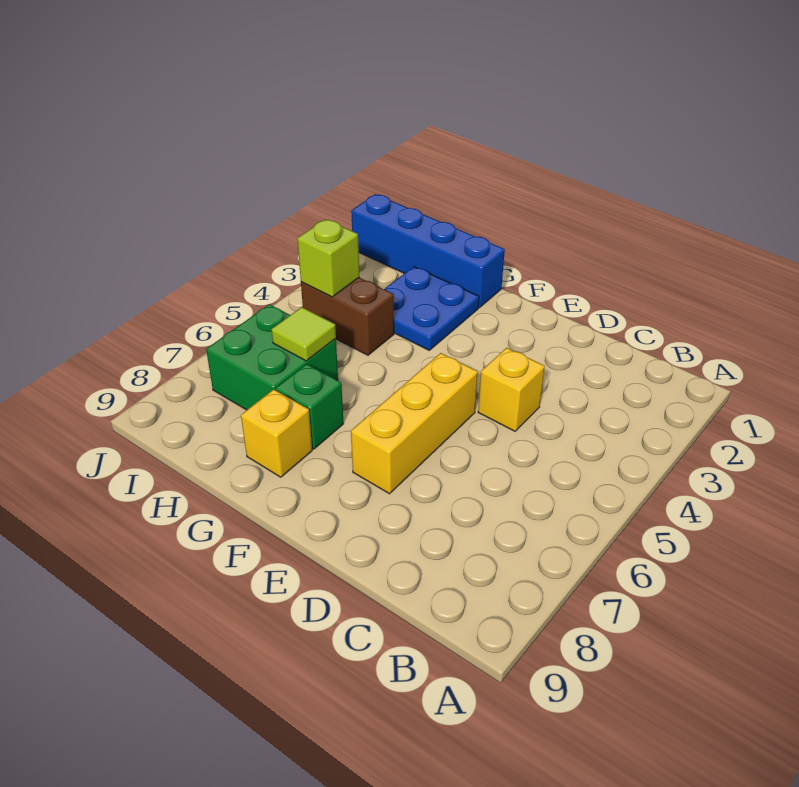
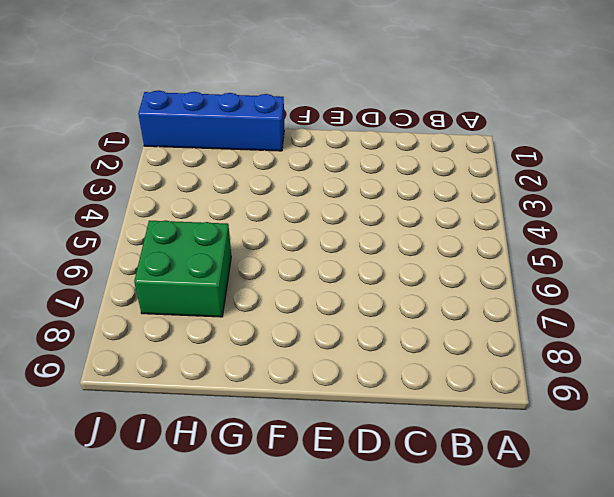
none -> yellow 1x1 brick [478,348,545,431]
none -> yellow 1x3 brick [351,353,478,494]

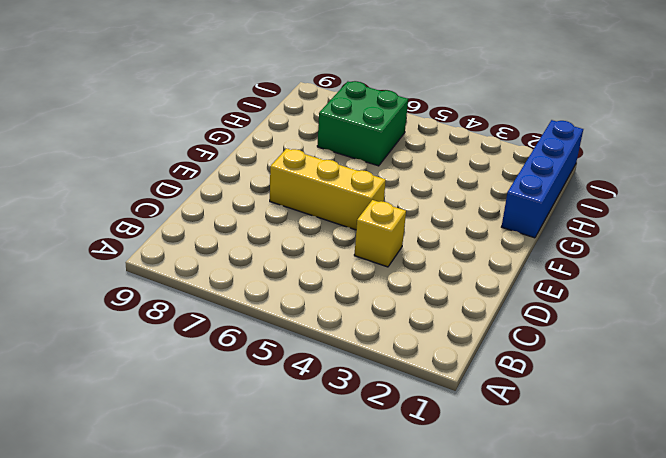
none -> blue 2x2 plate [385,267,479,350]
none -> green 1x1 brick [275,364,344,449]

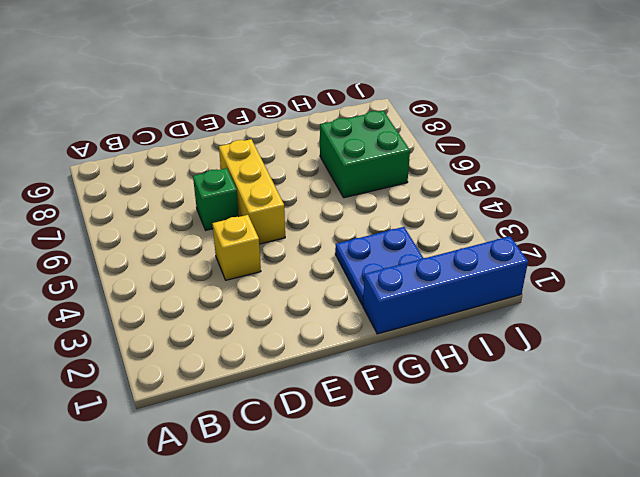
green 1x1 brick [193,168,239,230] -> green 1x1 brick moved to [275,364,344,449]
none -> yellow 1x1 brick [241,389,312,477]
none -> brown 1x2 brick [301,278,394,355]

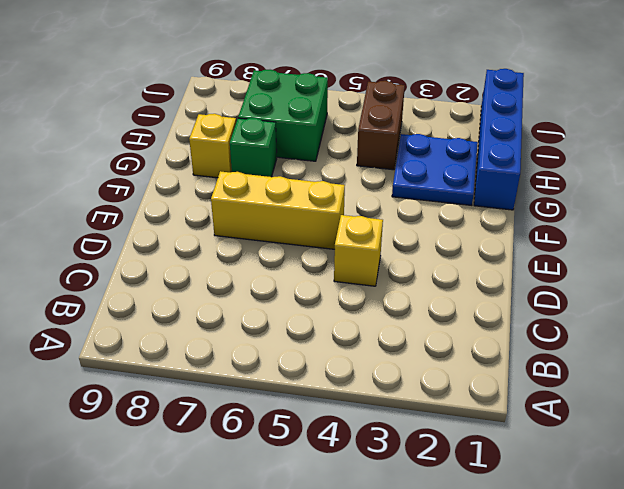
none -> lime 1x1 tile [271,307,336,361]
none -> lime 1x1 brick [297,219,359,297]

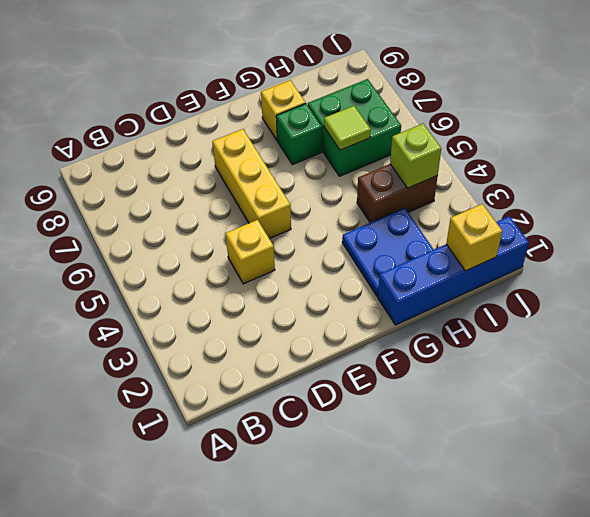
yellow 1x1 brick [446,204,502,271] -> none

